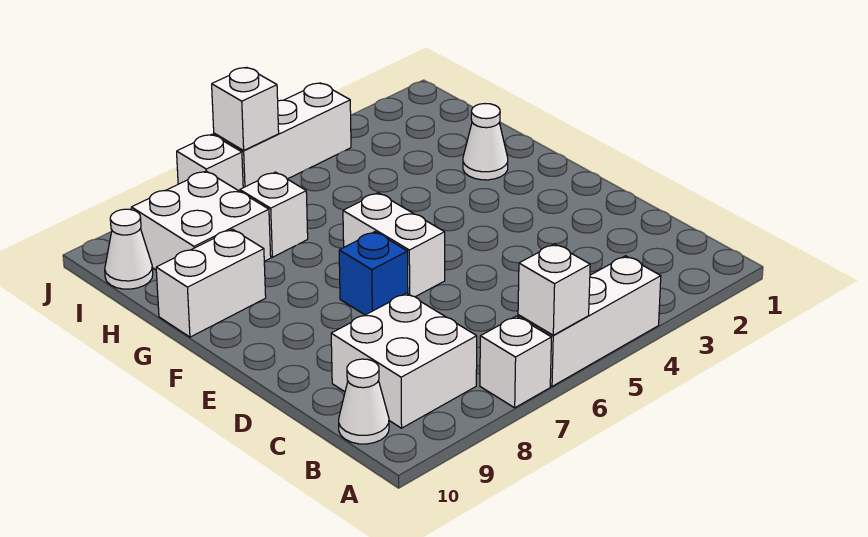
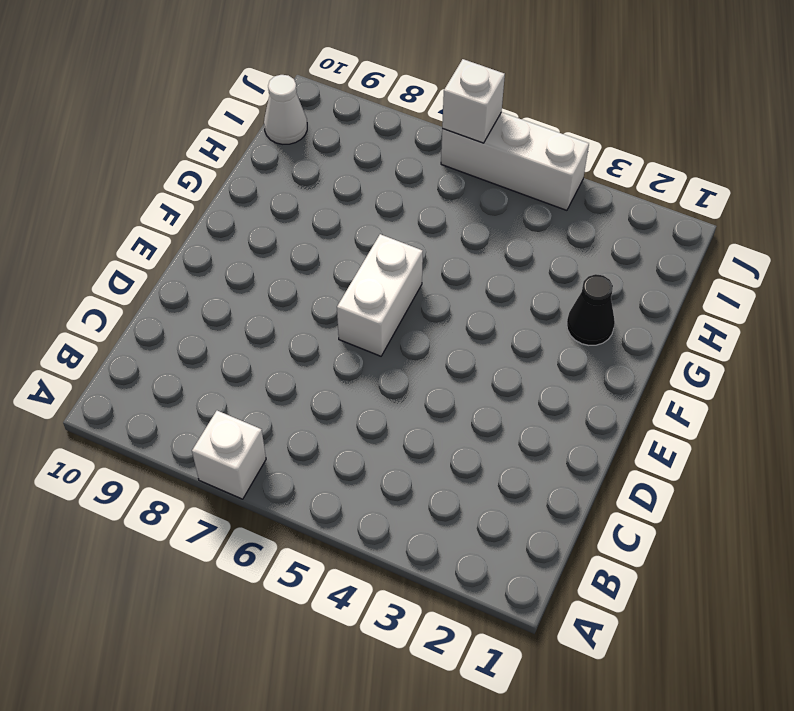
black 1x1 cone [567,274,615,345] -> white 1x1 cone [463,104,508,180]
none -> white 1x3 brick [518,256,661,386]
none -> white 2x2 brick [331,293,477,428]
none -> white 1x1 cone [339,359,389,444]

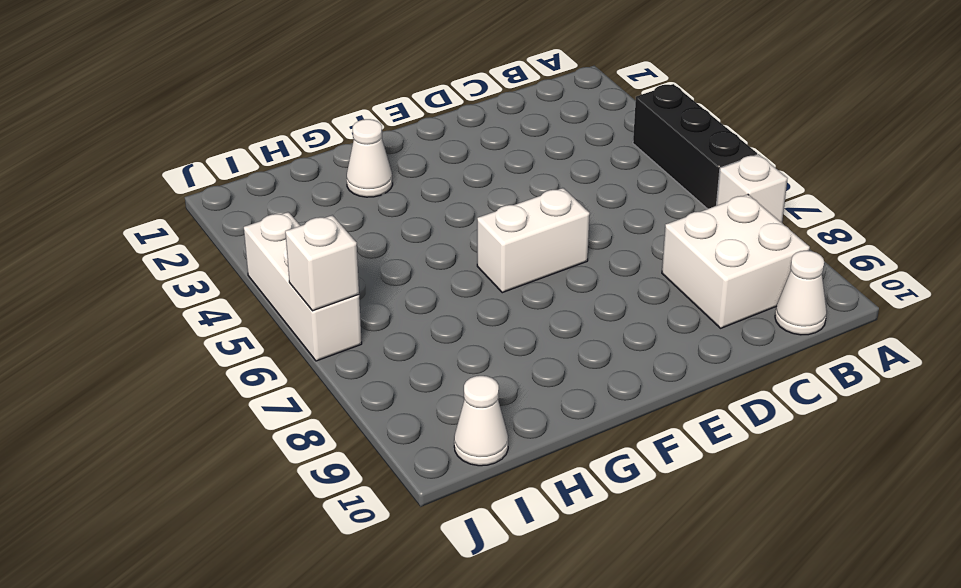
black 1x3 brick [633,84,757,209] -> white 1x3 brick [518,256,661,386]
none -> blue 1x1 brick [339,232,408,315]
none -> white 1x2 brick [156,229,266,337]
none -> white 1x1 brick [240,172,308,257]

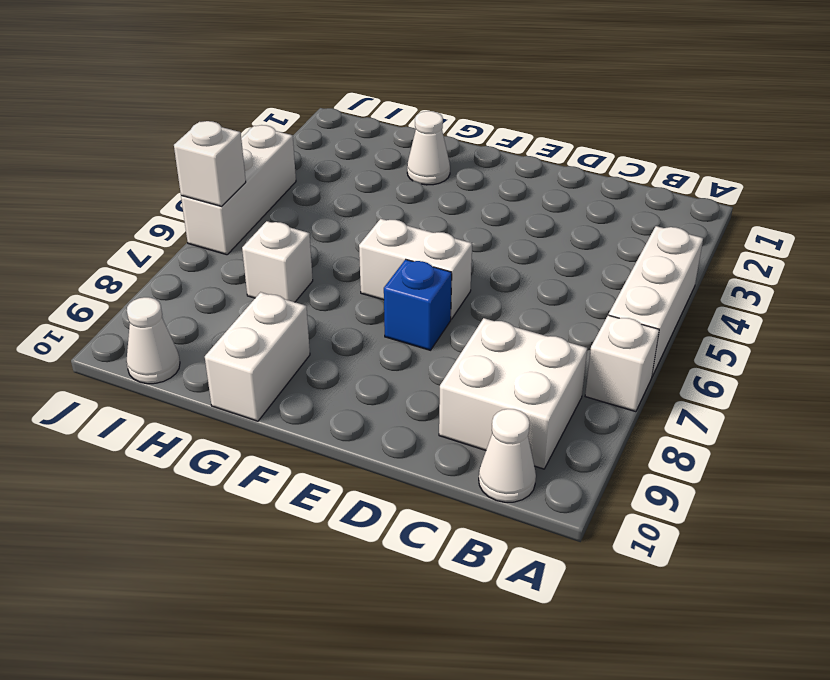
none -> white 2x2 brick [131,171,271,270]
none -> white 1x1 brick [177,134,243,191]
none -> white 1x1 brick [518,244,590,335]

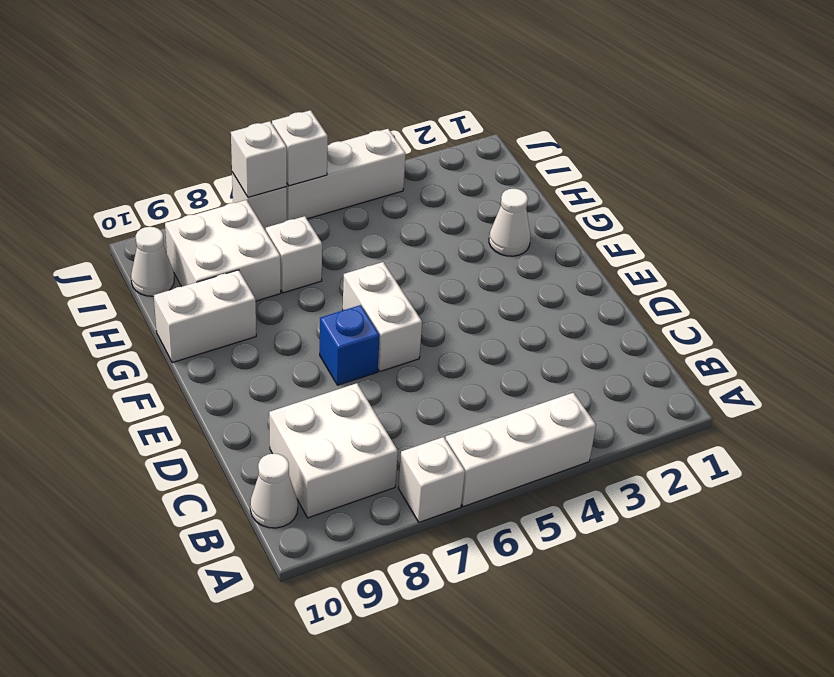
white 1x1 brick [231,121,287,197] -> white 1x1 brick moved to [518,244,590,335]

